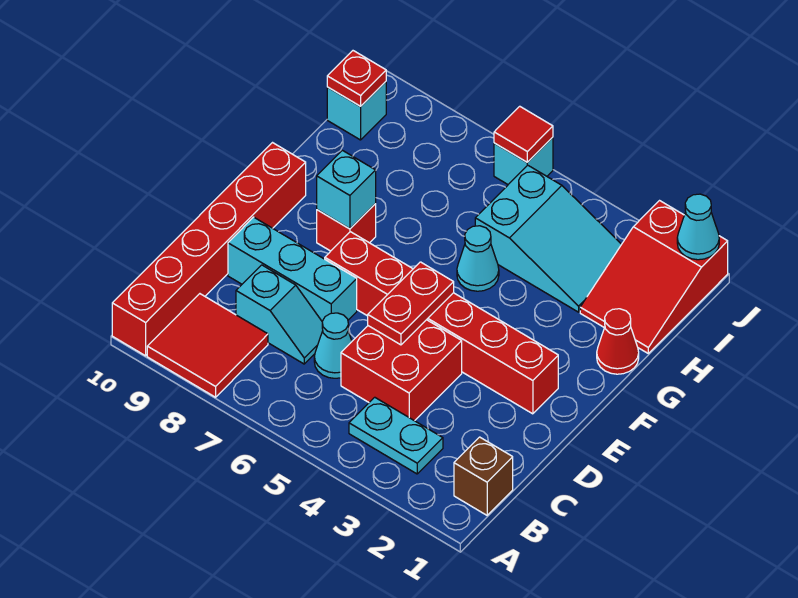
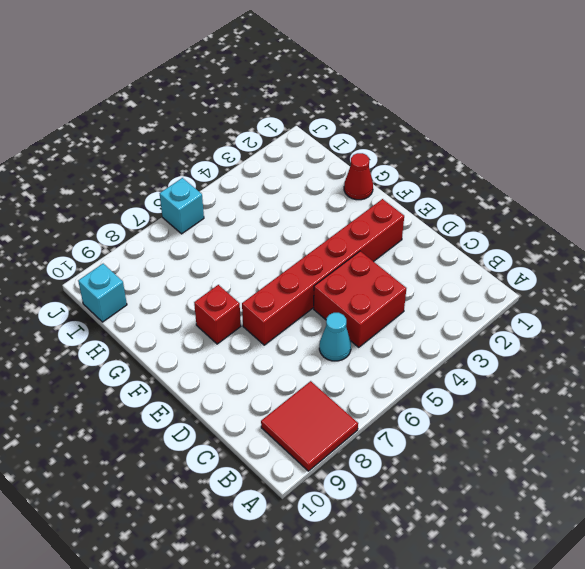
none -> red 1x6 brick [112,143,306,356]
none -> brown 1x1 brick [454,437,513,515]
none -> cyan 1x2 plate [349,397,443,474]

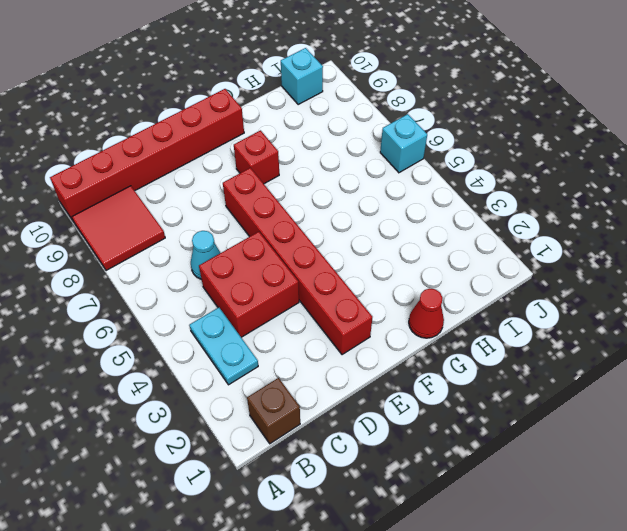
none -> cyan 1x2 slope [236,265,323,364]
none -> cyan 1x3 brick [228,217,357,321]
none -> cyan 1x1 cone [457,226,499,291]

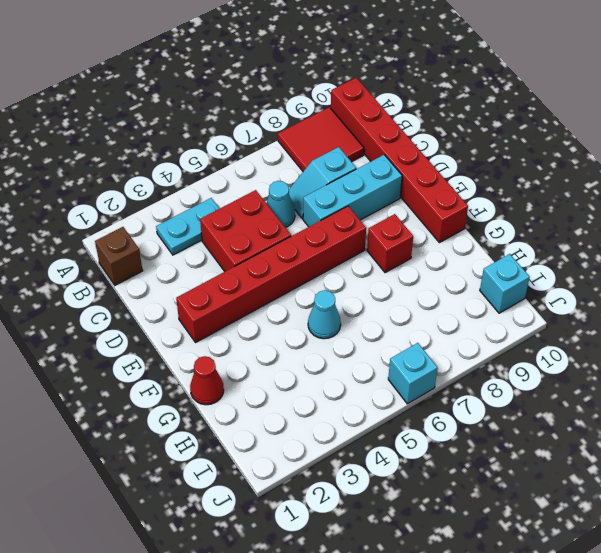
none -> red 2x3 slope [580,201,728,353]
none -> cyan 2x3 slope [475,165,622,312]
none -> red 1x2 plate [368,262,454,345]

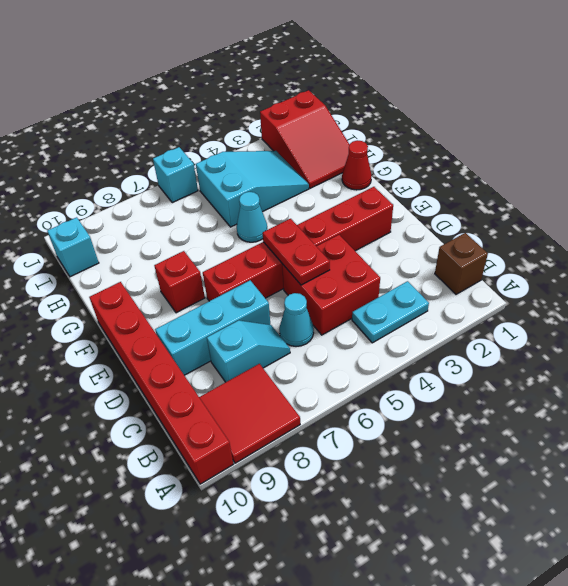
none -> cyan 1x1 brick [317,150,376,229]
none -> red 1x1 plate [327,51,386,106]
none -> cyan 1x1 cone [677,194,719,260]

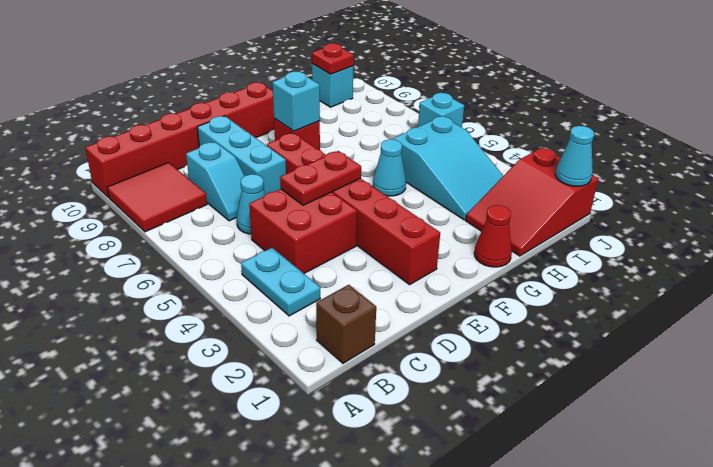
none -> red 1x1 tile [494,106,553,162]

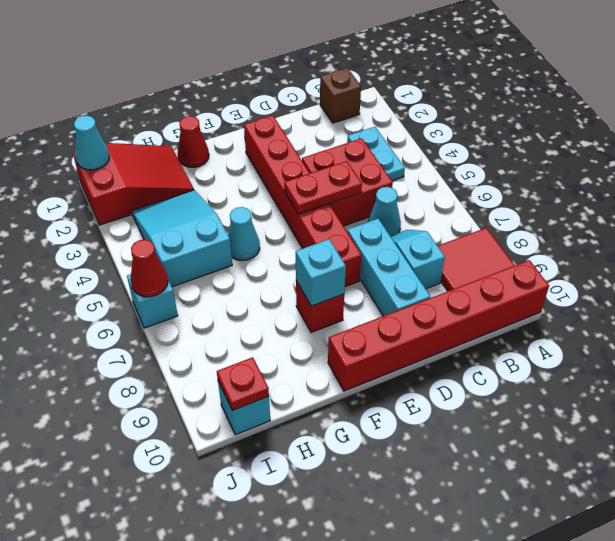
red 1x1 cone [130,240,168,297] -> red 1x1 tile [494,106,553,162]

